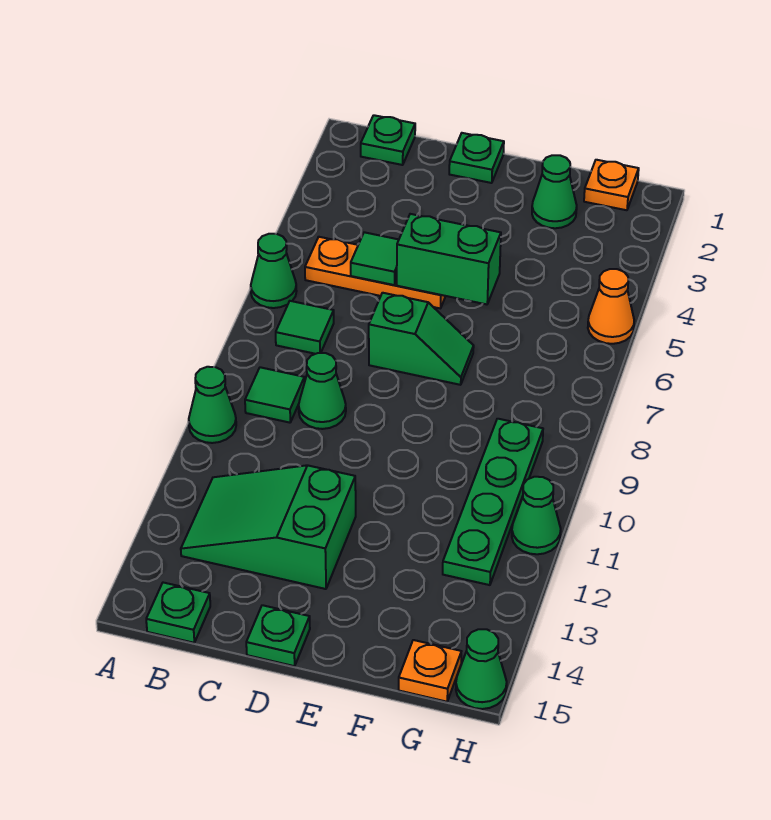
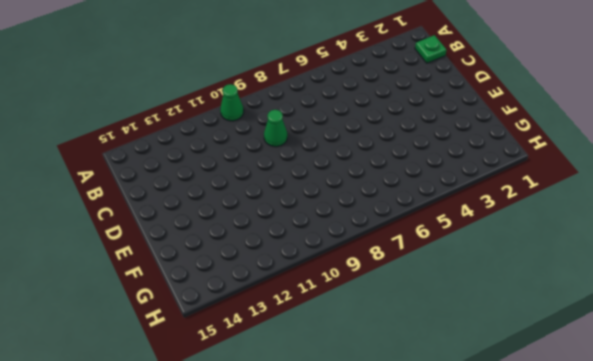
none -> green 1x1 cone [251,234,297,308]
none -> orange 1x3 plate [305,237,446,308]
none -> green 1x1 tile [276,301,334,354]

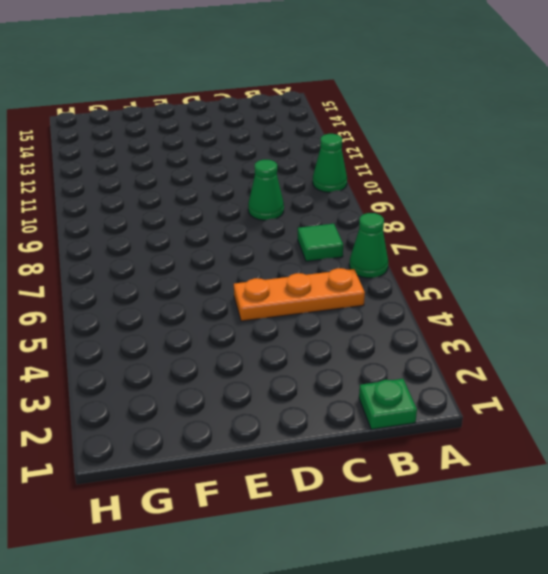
none -> green 1x1 tile [245,367,305,423]
none -> green 2x3 slope [181,465,356,589]
none -> green 1x1 plate [146,583,210,643]

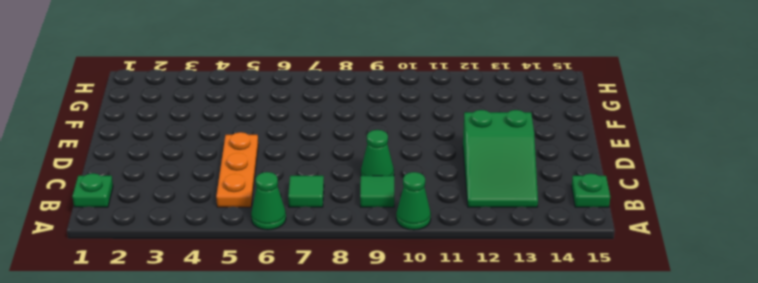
none -> green 1x1 plate [449,133,504,183]
none -> green 1x2 slope [369,293,474,385]
none -> green 1x1 plate [246,605,310,666]

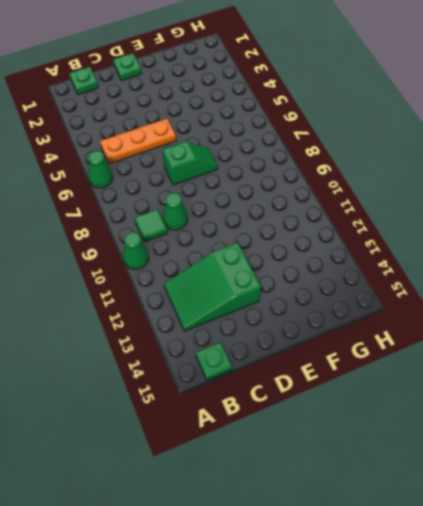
none -> green 1x1 tile [276,301,334,354]
none -> green 1x1 plate [246,605,310,666]
none -> green 1x1 cone [532,155,577,228]

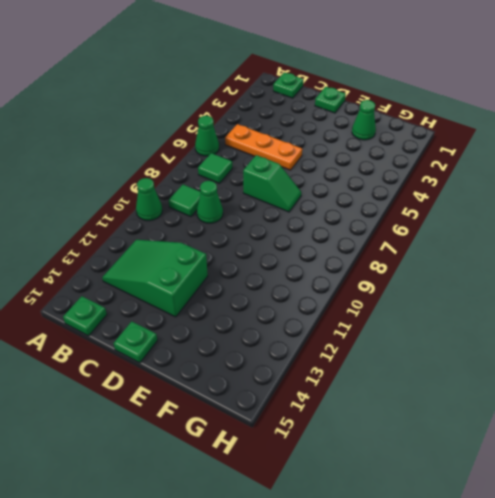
none -> orange 1x1 plate [584,160,639,210]
none -> green 1x4 plate [443,419,543,585]
none -> orange 1x1 plate [399,640,461,702]

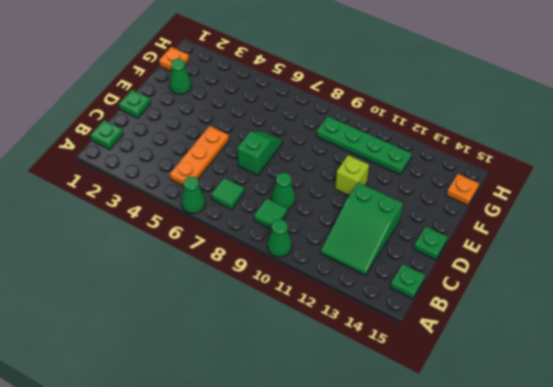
lime 1x1 brick [335,155,369,196] -> none
none -> orange 1x1 cone [588,269,634,344]
none -> green 1x1 cone [512,477,561,554]
none -> green 1x1 cone [456,629,507,709]

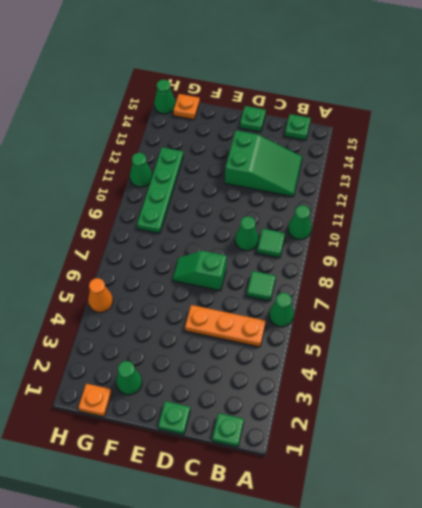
none -> green 1x1 tile [351,232,399,285]
none -> green 1x2 brick [397,214,501,304]

